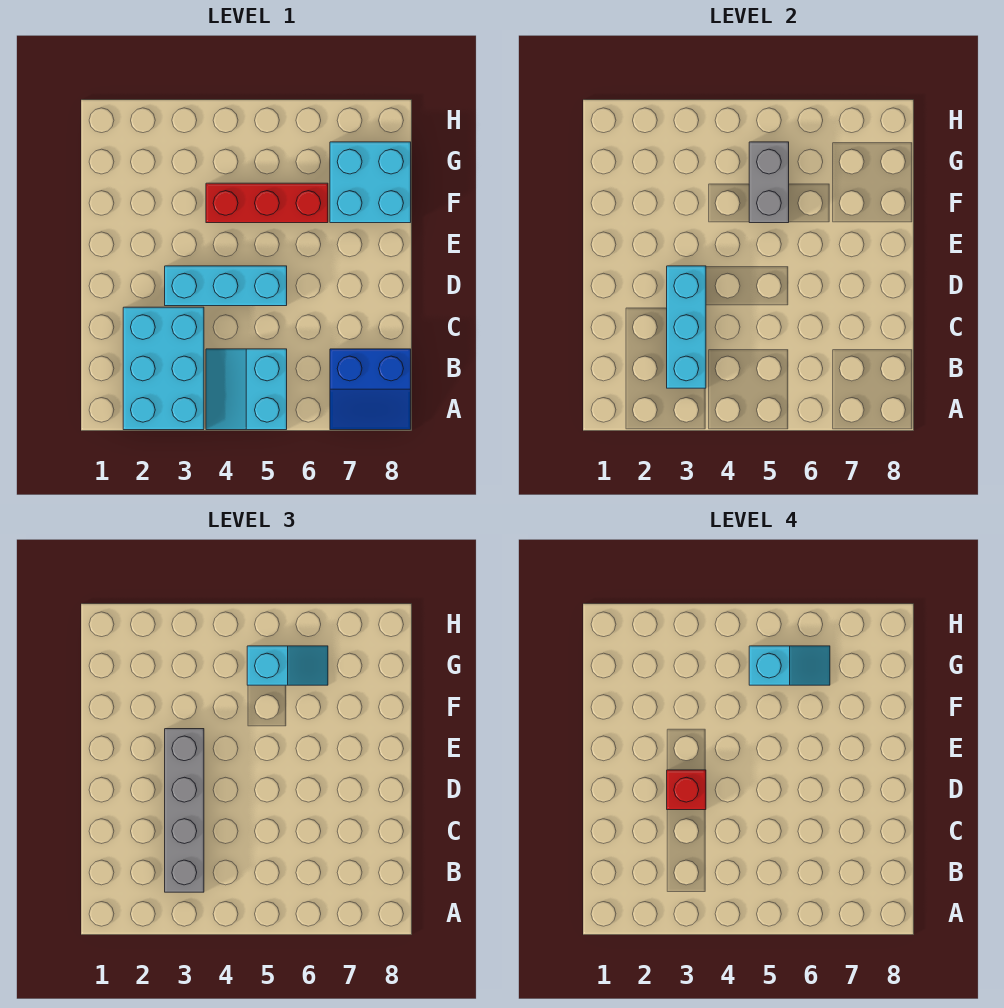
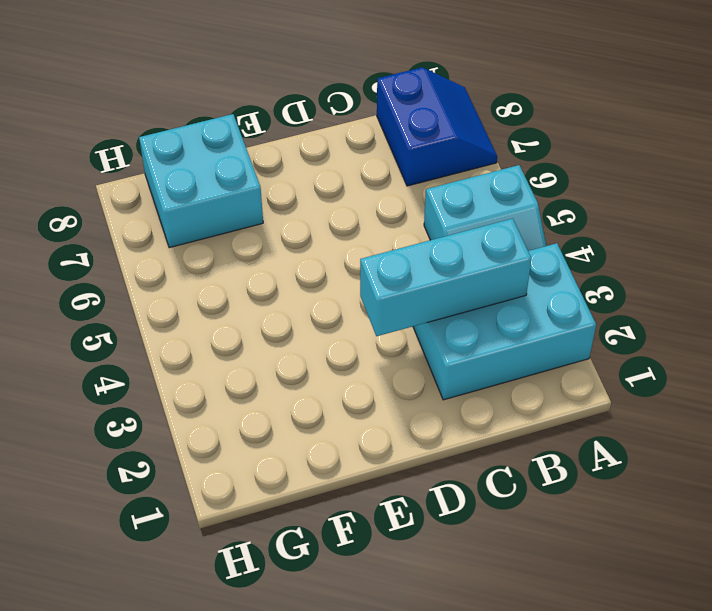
none -> cyan 1x3 brick [165,266,287,306]
none -> red 1x3 brick [206,183,328,223]
none -> grey 1x2 brick [749,142,789,223]

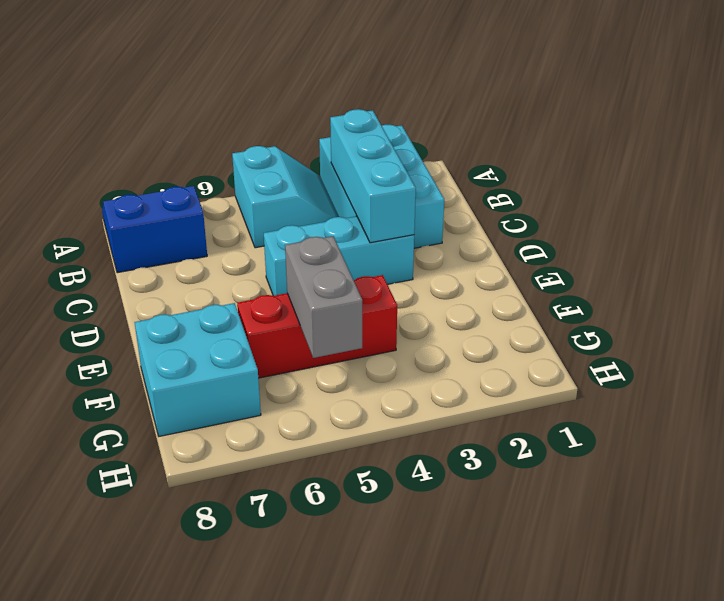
none -> grey 1x4 brick [165,729,204,892]
none -> cyan 1x2 slope [247,646,328,685]
none -> red 1x1 brick [667,770,706,810]

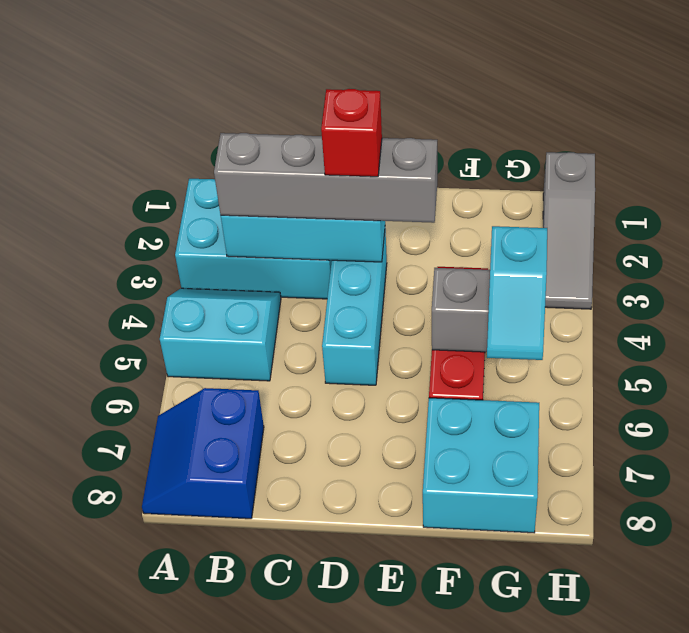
grey 1x3 slope [543,152,595,309] -> none
none -> cyan 1x2 slope [749,646,830,685]

